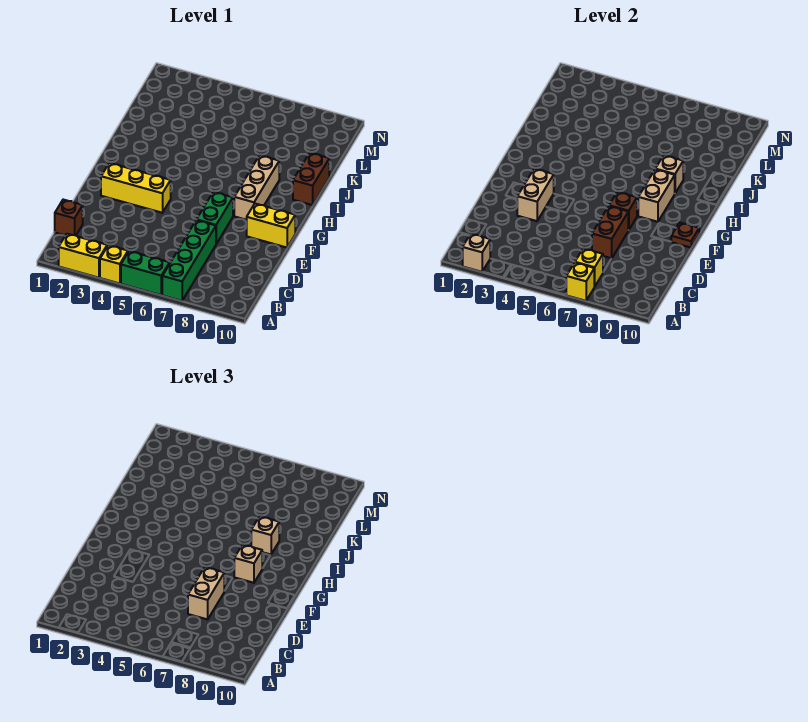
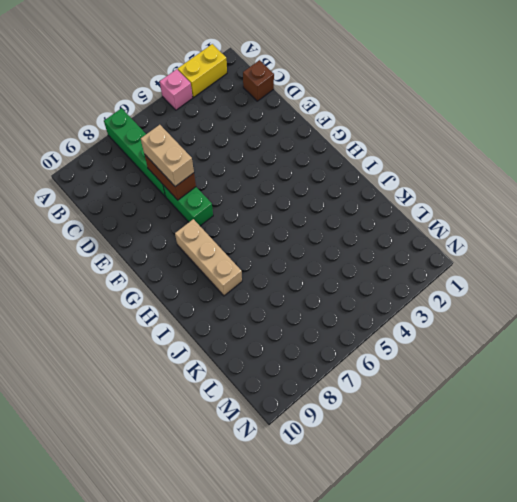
pink 1x1 brick [160,69,193,110] -> yellow 1x1 brick [100,245,128,283]
none -> green 1x2 brick [121,251,170,295]
none -> yellow 1x3 brick [101,163,171,213]
none -> yellow 1x2 brick [247,204,295,247]

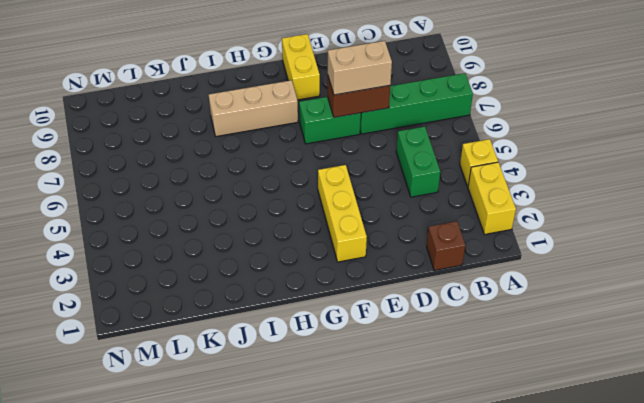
green 1x2 brick [396,127,440,197] -> green 1x2 brick moved to [121,251,170,295]
none -> brown 1x2 brick [293,153,329,205]
none -> tan 1x1 brick [463,234,490,272]
none -> yellow 1x1 brick [566,263,595,301]

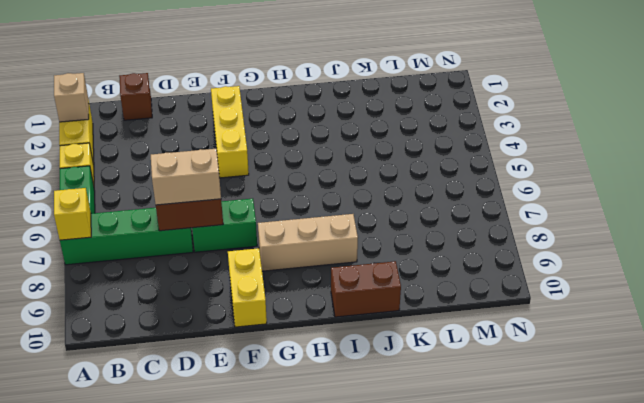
none -> yellow 1x1 brick [575,248,603,286]
none -> tan 1x2 brick [517,169,554,221]
none -> brown 1x1 brick [609,192,637,230]

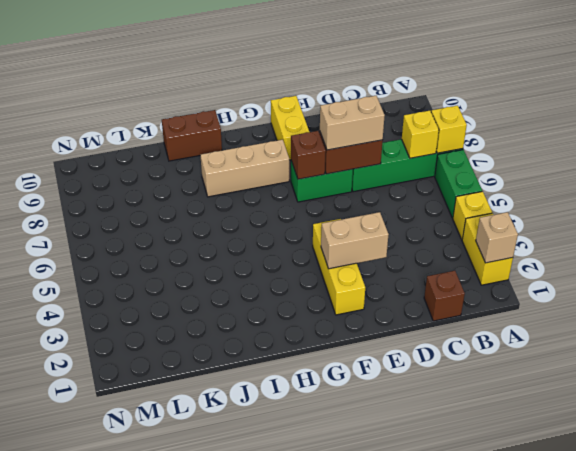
none -> brown 1x1 plate [671,223,699,247]
none -> tan 1x2 brick [638,169,675,222]
none -> tan 1x1 brick [655,155,683,193]

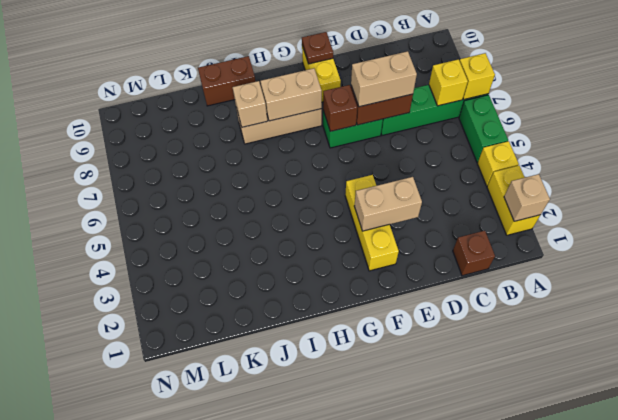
none -> tan 1x1 brick [234,545,262,583]
none -> tan 1x1 brick [251,516,279,554]

